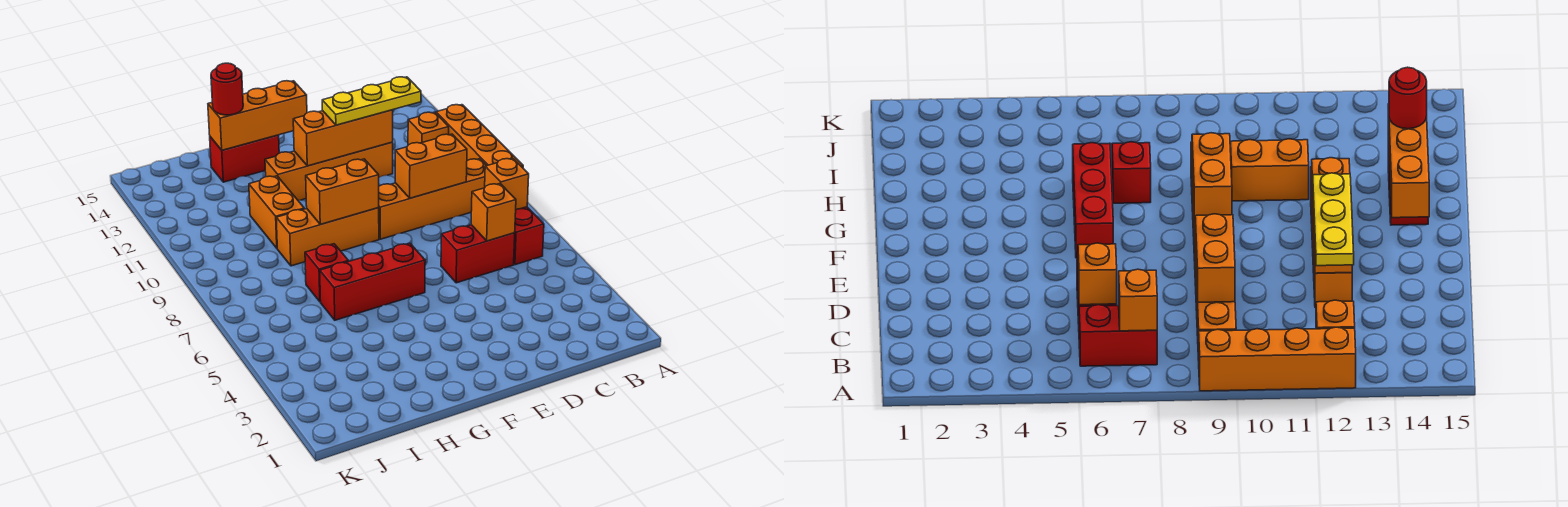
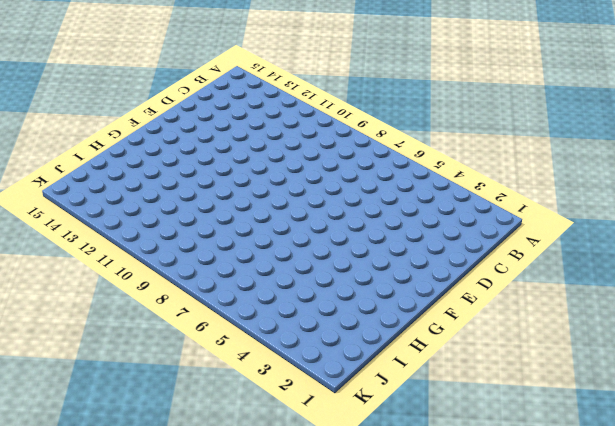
none -> orange 1x4 brick [436,105,523,168]
none -> red 1x2 brick [514,207,544,265]
none -> orange 1x4 brick [379,159,487,239]

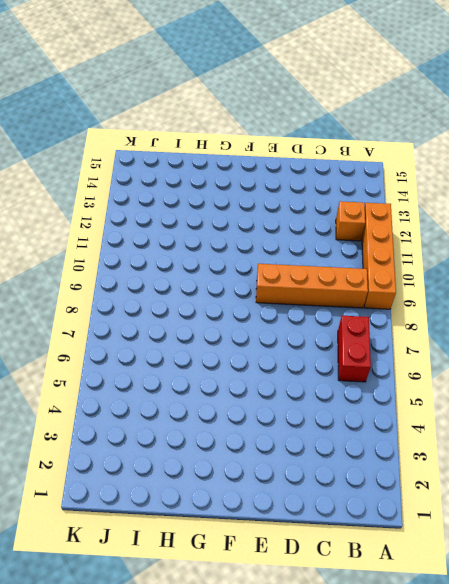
none -> red 1x2 brick [441,225,515,283]
none -> orange 1x4 brick [265,142,393,200]
none -> red 1x3 brick [320,243,425,320]

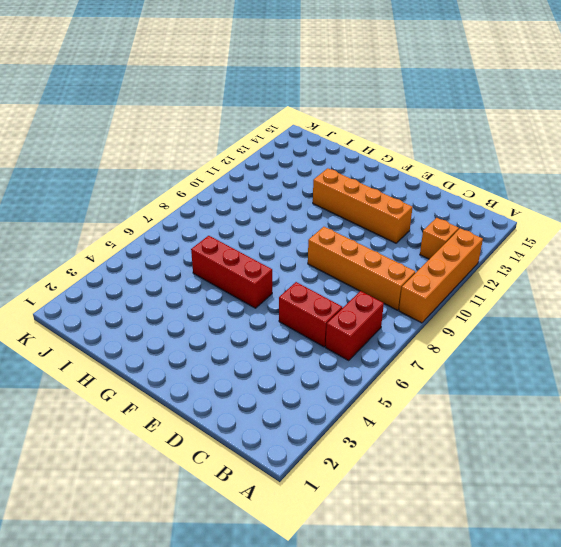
none -> orange 1x3 brick [276,208,379,266]
none -> red 1x2 brick [210,135,279,182]
none -> red 1x1 brick [305,244,349,302]

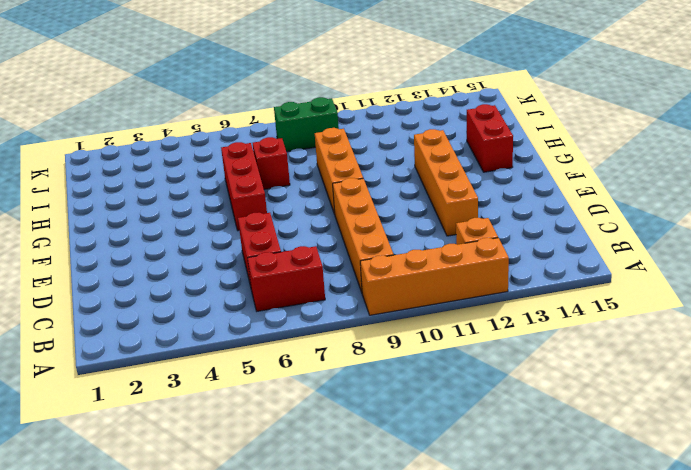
green 1x2 brick [274,97,339,152] -> none
none -> orange 1x2 brick [249,176,304,248]
none -> orange 1x1 brick [485,158,529,210]
none -> orange 1x1 brick [471,184,516,241]

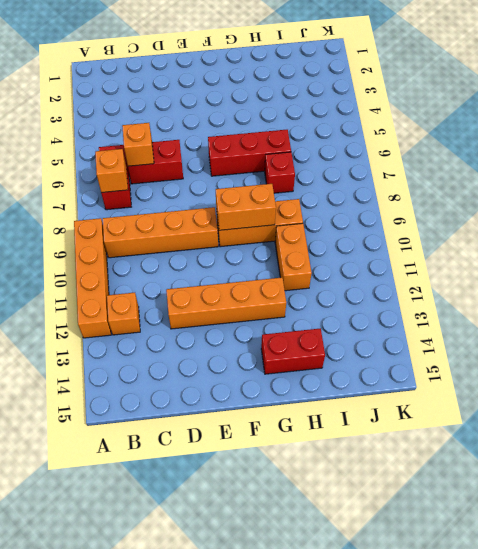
none -> orange 1x2 brick [395,134,467,198]
none -> orange 1x3 brick [293,110,393,166]
none -> orange 1x3 brick [208,81,307,150]

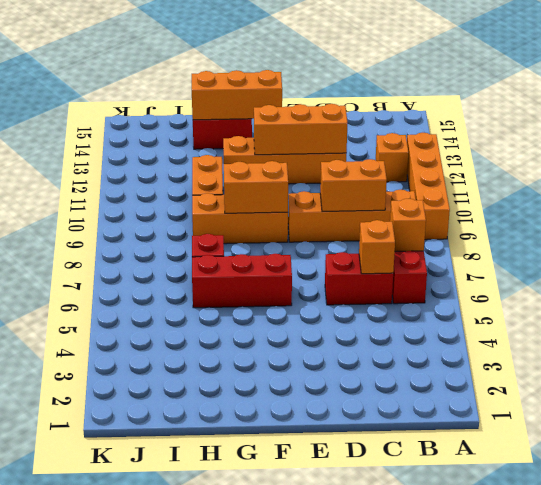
none -> yellow 1x3 plate [322,77,421,125]
none -> red 1x1 round brick [211,63,243,115]

